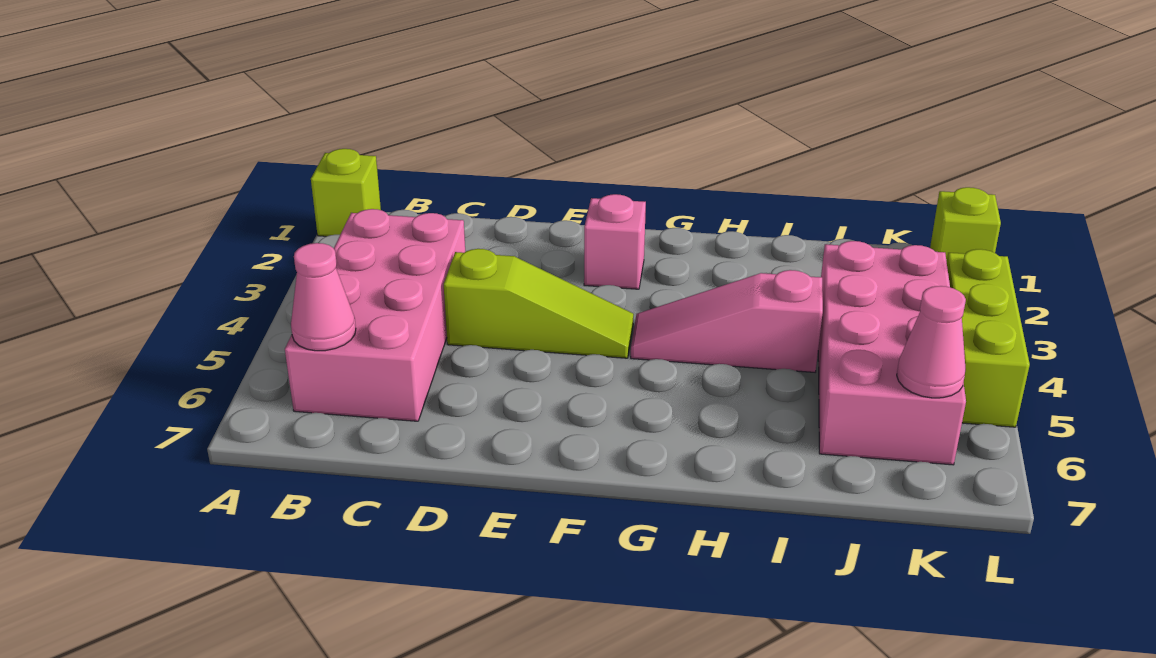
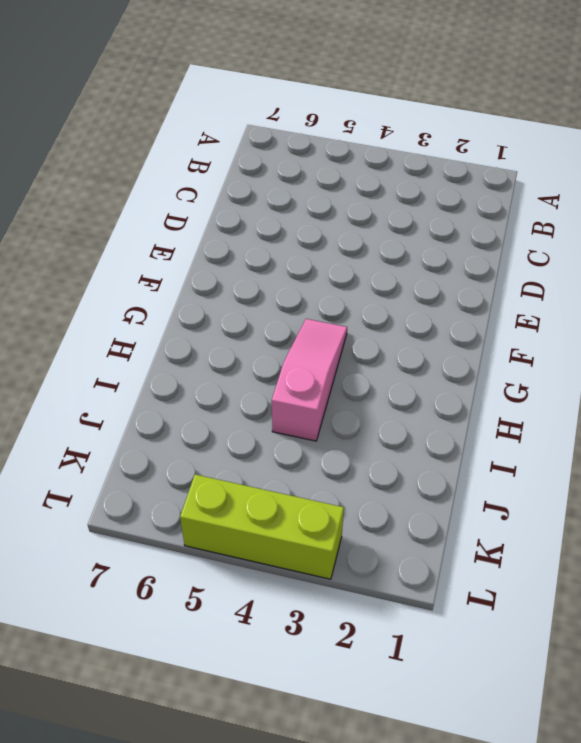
none -> lime 1x1 brick [311,149,381,236]
none -> pink 2x4 brick [285,209,465,421]

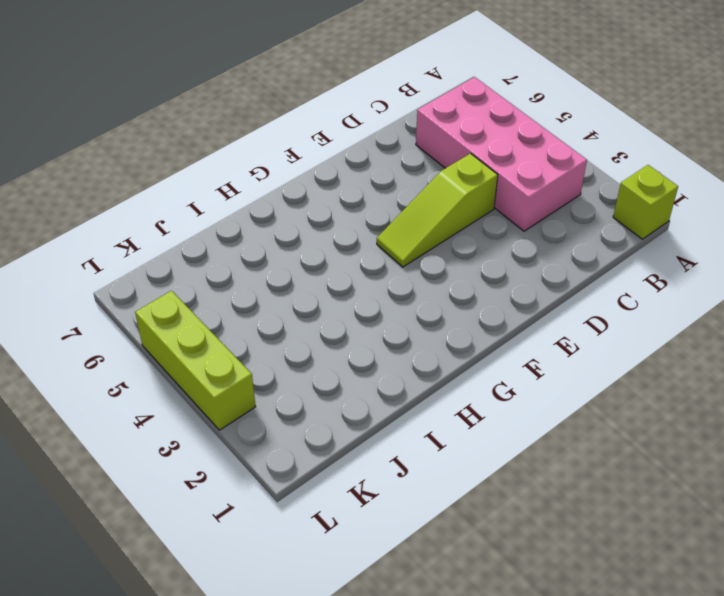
none -> pink 1x1 brick [584,194,646,289]
none -> pink 1x3 slope [631,270,823,372]

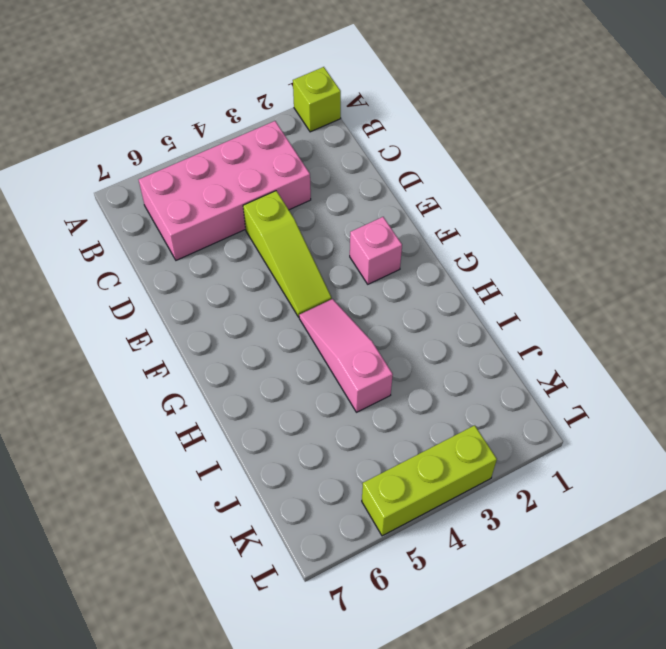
none -> pink 2x4 brick [818,241,966,465]
none -> lime 1x1 brick [930,187,1001,261]

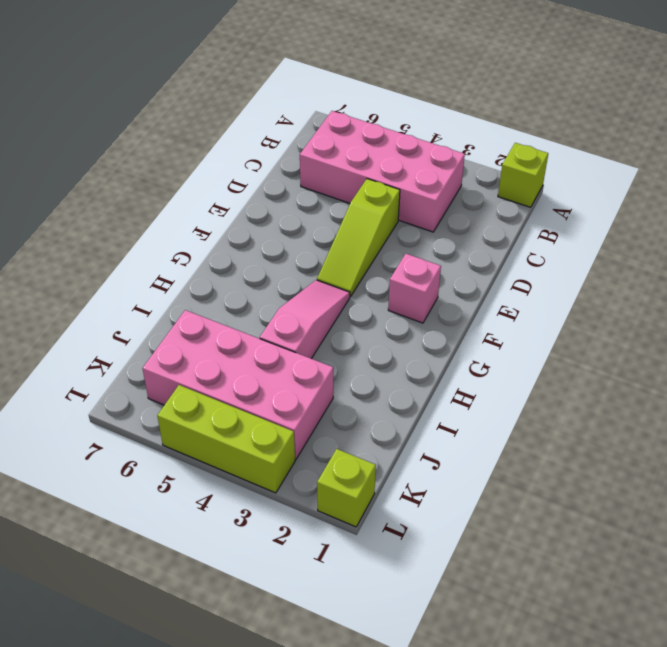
none -> pink 1x1 cone [291,243,356,351]
none -> pink 1x1 cone [897,286,966,398]

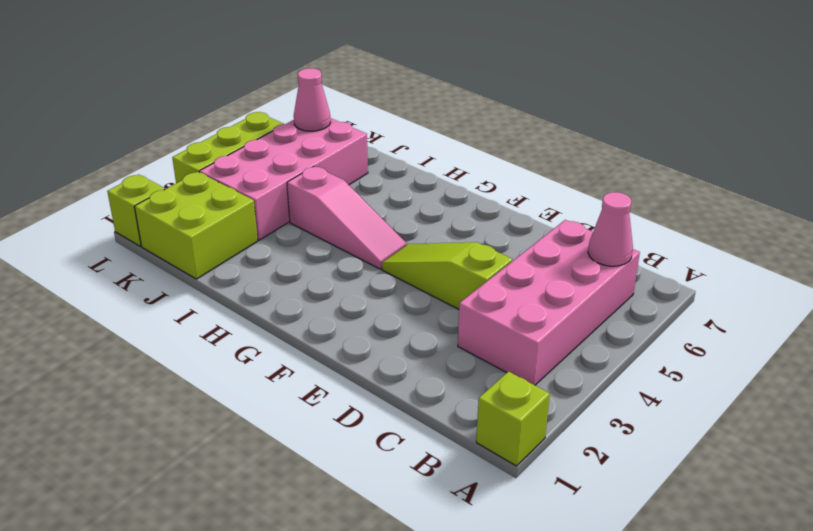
lime 2x2 brick [134,172,258,279] -> none
none -> pink 1x1 brick [584,194,646,289]

